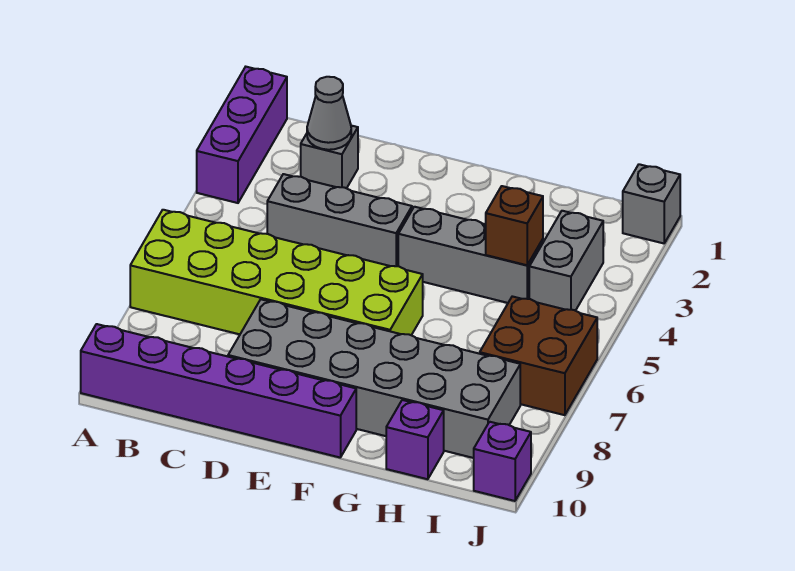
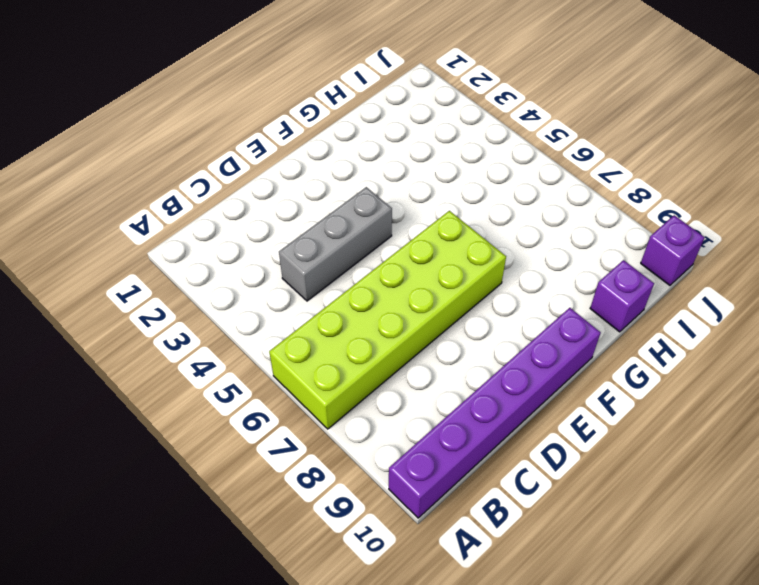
none -> purple 1x3 brick [197,67,287,203]
none -> grey 1x1 brick [301,126,358,188]
none -> grey 2x6 brick [228,299,520,458]

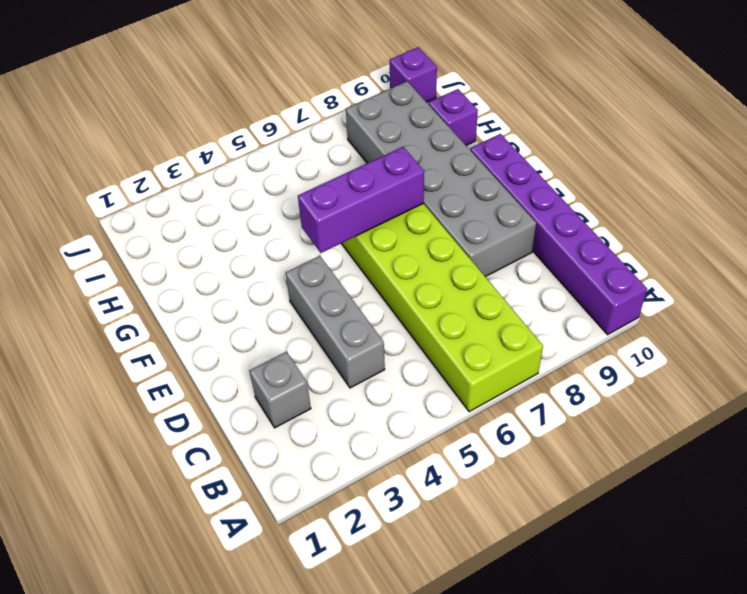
purple 1x3 brick [298,147,424,253] -> purple 1x3 brick moved to [197,67,287,203]
none -> grey 1x3 brick [398,207,543,303]
none -> grey 1x2 brick [529,211,603,311]
none -> brown 2x2 brick [480,296,597,415]

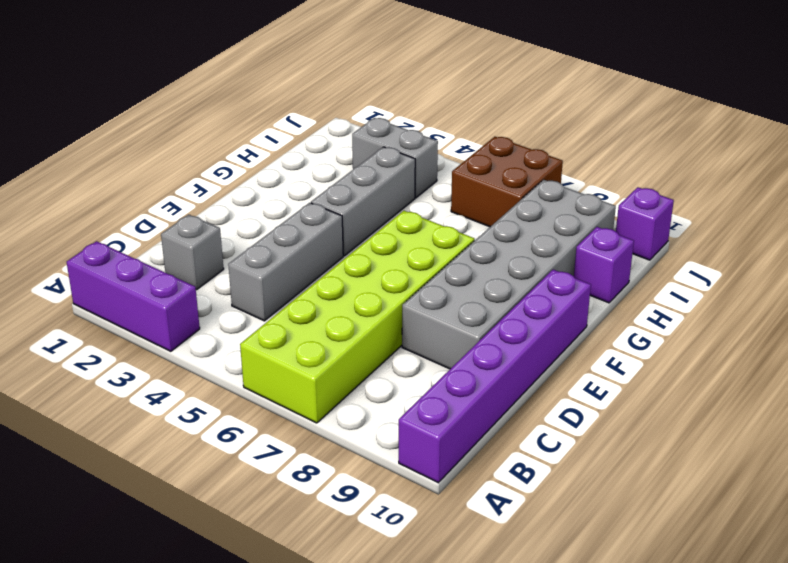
none -> grey 1x1 brick [623,164,680,243]
none -> grey 1x1 cone [307,77,351,150]
none -> brown 1x1 brick [486,186,543,265]

